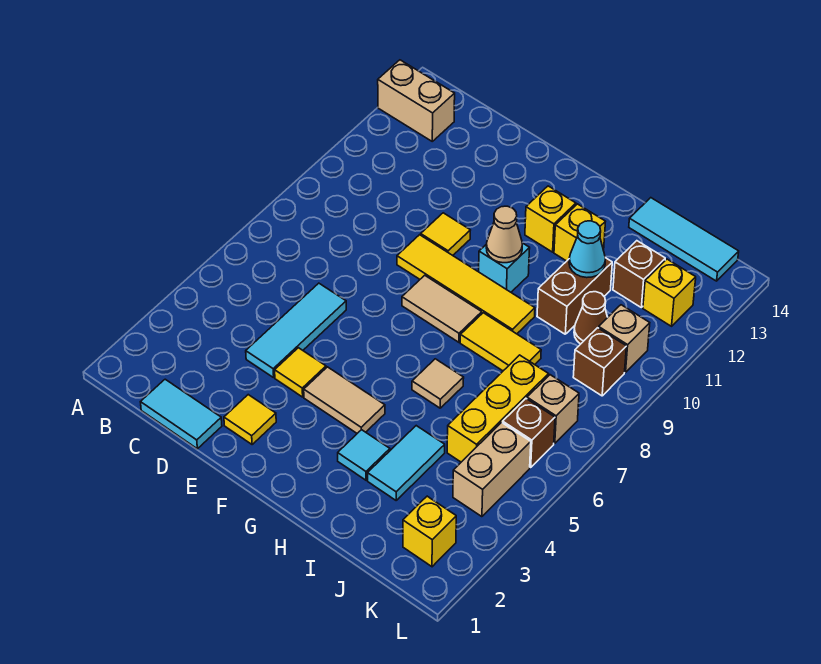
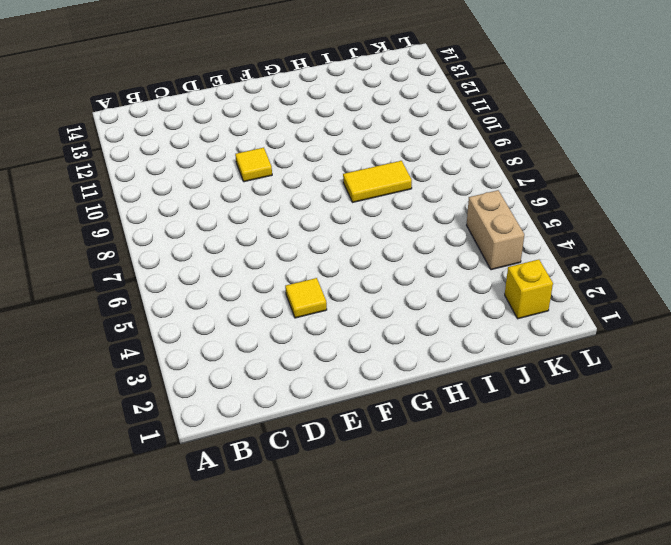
none -> tan 1x2 brick [378,60,455,141]
none -> cyan 1x2 tile [141,379,222,449]
none -> cyan 1x3 tile [246,283,346,378]
none -> yellow 1x1 tile [224,395,276,444]

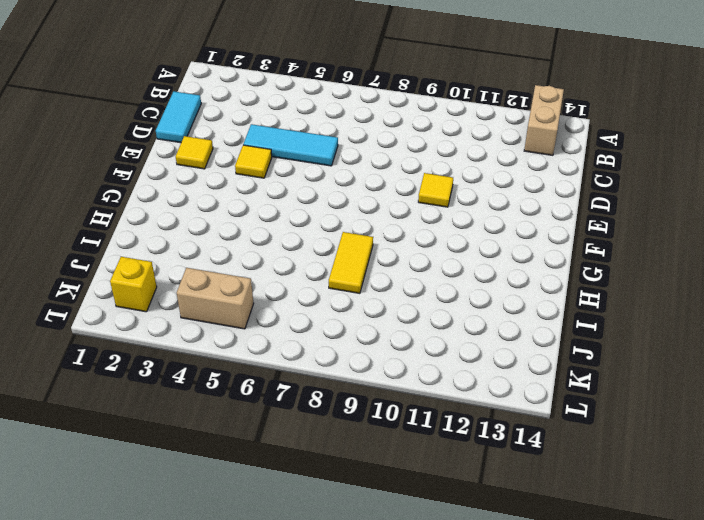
none -> yellow 1x4 tile [397,235,535,334]
none -> tan 1x2 tile [304,367,385,433]
none -> tan 1x2 tile [402,275,482,342]
none -> cyan 1x1 brick [479,243,530,292]

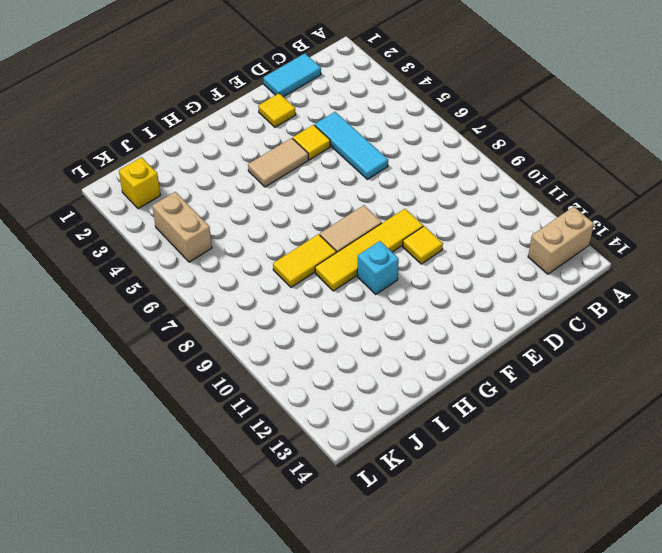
none -> yellow 1x1 brick [525,186,576,252]
none -> cyan 1x1 tile [338,430,390,480]
none -> tan 1x1 tile [412,359,464,408]
none -> yellow 1x1 brick [554,204,605,261]

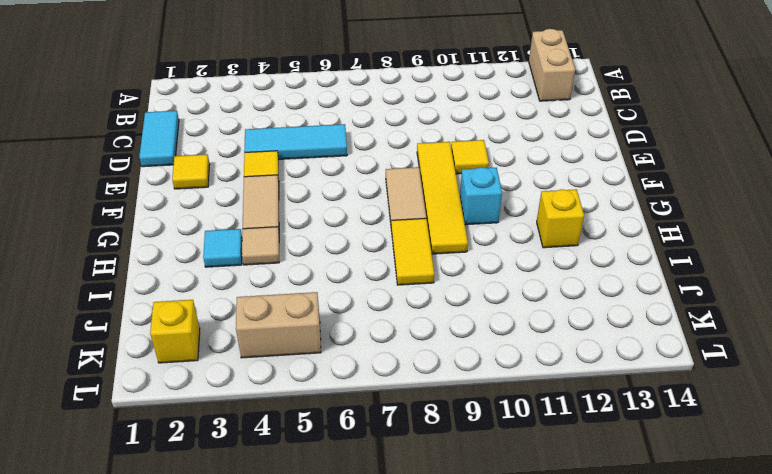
tan 1x1 tile [242,227,279,265] -> tan 1x1 tile moved to [412,359,464,408]
none -> yellow 1x1 brick [525,186,576,252]
none -> cyan 1x2 tile [368,426,445,500]
none -> brown 1x2 brick [537,258,612,334]
none -> cyan 1x3 tile [629,198,739,281]

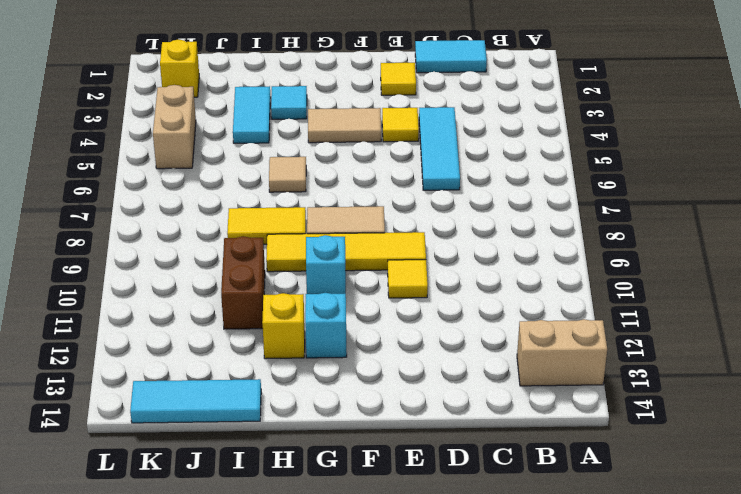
cyan 1x1 brick [305,293,347,358] -> yellow 1x1 brick [525,186,576,252]
none -> yellow 1x3 brick [447,355,549,462]
none -> brown 1x1 cone [574,292,608,344]
none -> brown 1x1 brick [613,241,665,307]
none -> brown 1x1 brick [503,399,555,467]

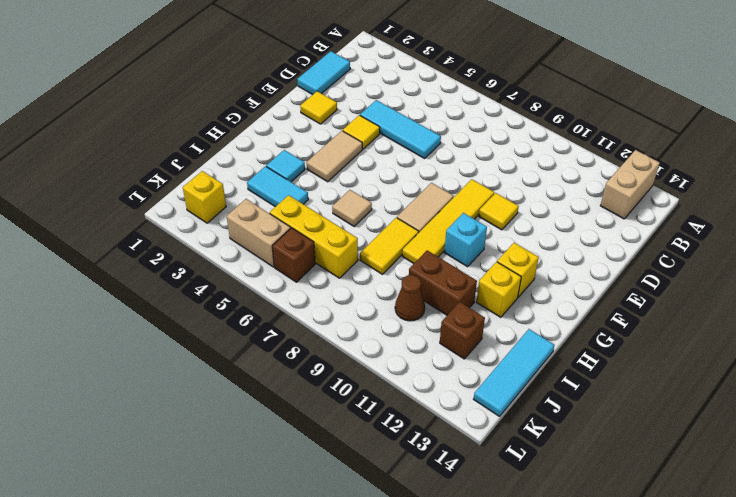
none -> tan 1x1 brick [527,375,579,443]
none -> brown 1x1 brick [573,328,626,396]
none -> tan 1x1 brick [599,305,650,373]
none -> yellow 1x1 brick [643,259,696,326]

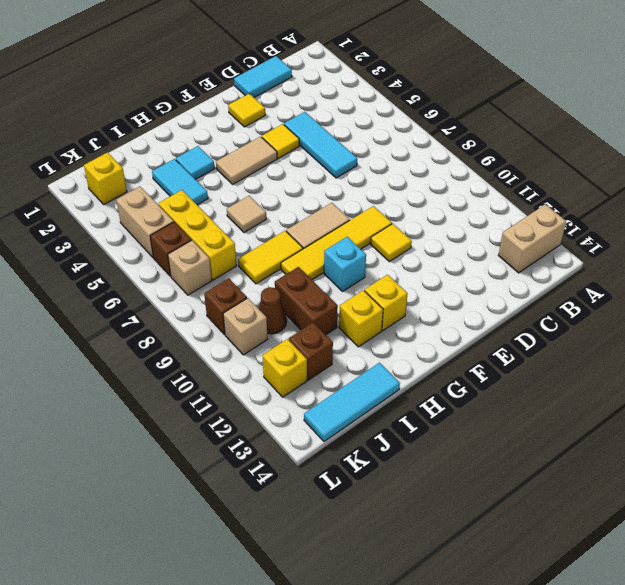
none -> tan 1x1 cone [486,206,522,263]
none -> cyan 1x1 cone [569,221,605,278]

